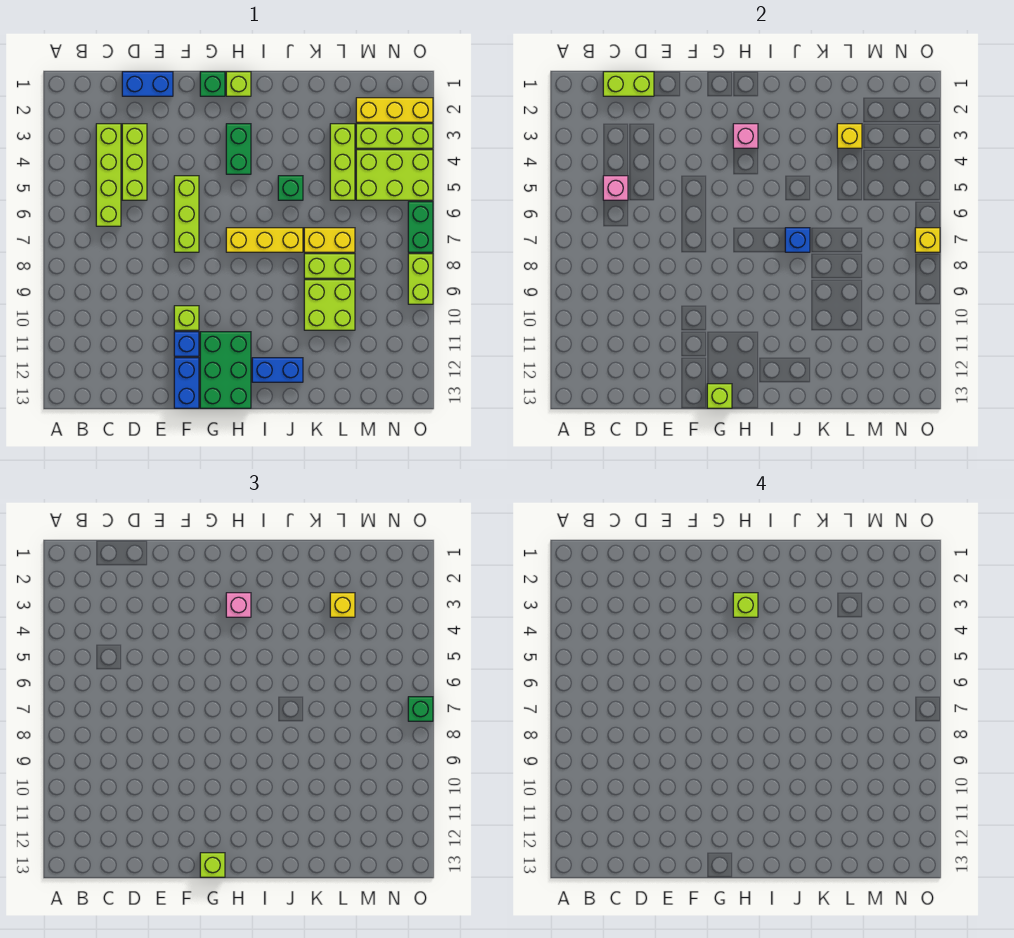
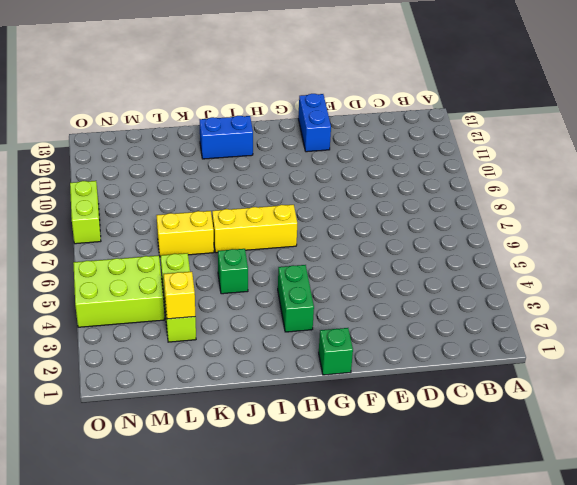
none -> lime 1x4 brick [96,124,121,226]
none -> blue 1x2 brick [122,72,173,96]
none -> lime 1x3 brick [122,124,147,200]
none -> lime 1x3 brick [174,176,199,252]

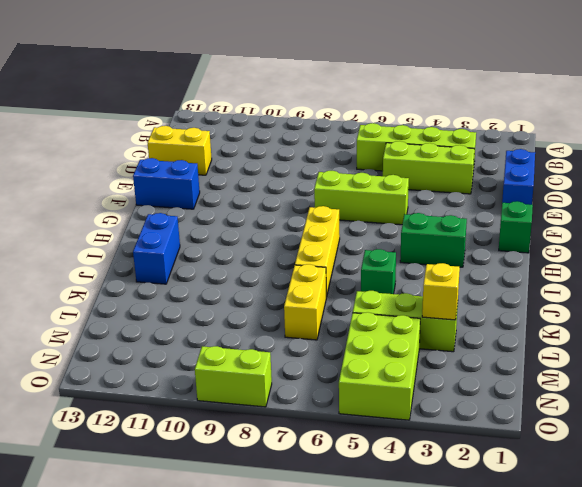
yellow 1x2 brick [147,126,212,175] -> none
none -> lime 1x1 brick [174,306,199,330]
none -> blue 1x1 brick [174,332,199,356]
none -> green 2x3 brick [200,332,251,408]
none -> lime 1x1 brick [226,72,251,96]

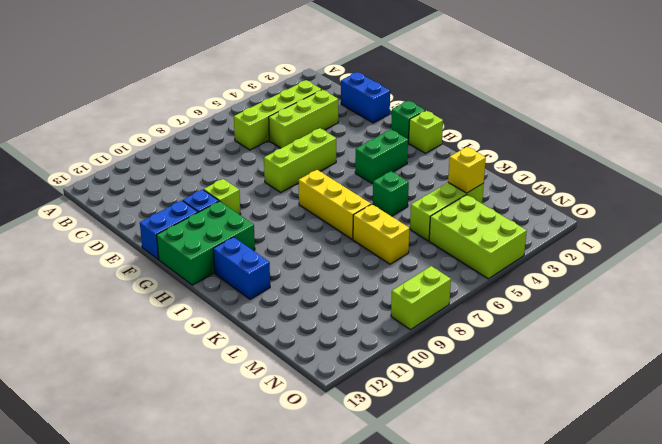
none -> lime 1x2 brick [304,254,355,278]
none -> lime 2x2 brick [304,280,355,330]
none -> yellow 1x3 brick [356,98,433,122]
none -> lime 1x3 brick [356,124,433,148]

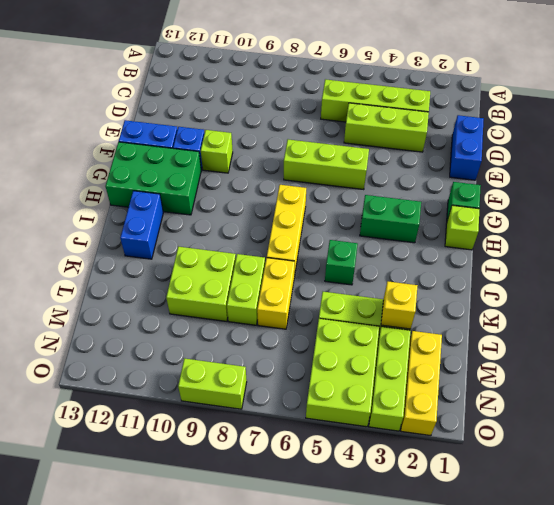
none -> green 1x2 brick [408,202,433,252]
none -> lime 1x2 brick [603,72,654,96]
none -> pink 1x1 brick [603,176,628,200]
none -> lime 1x1 brick [707,384,732,408]

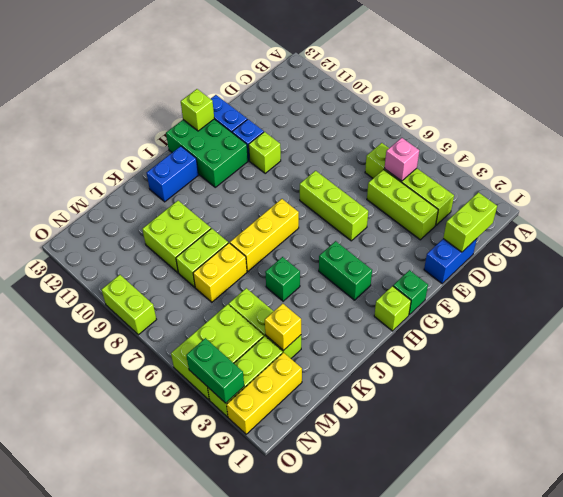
green 1x2 brick [186,338,244,403] -> green 1x2 brick moved to [408,202,433,252]
none -> pink 1x1 brick [733,124,758,148]
none -> blue 1x1 brick [785,228,810,252]
none -> yellow 1x1 brick [915,228,940,252]
none -> lime 1x1 brick [200,853,225,877]

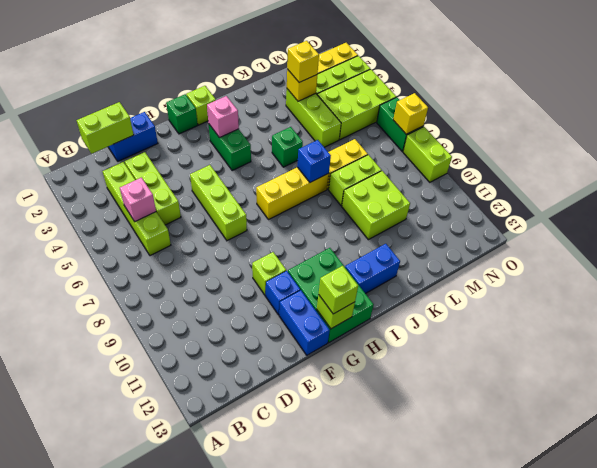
none -> pink 1x1 brick [226,593,251,617]
none -> green 1x1 brick [408,697,433,721]
none -> lime 1x1 brick [733,593,758,617]

